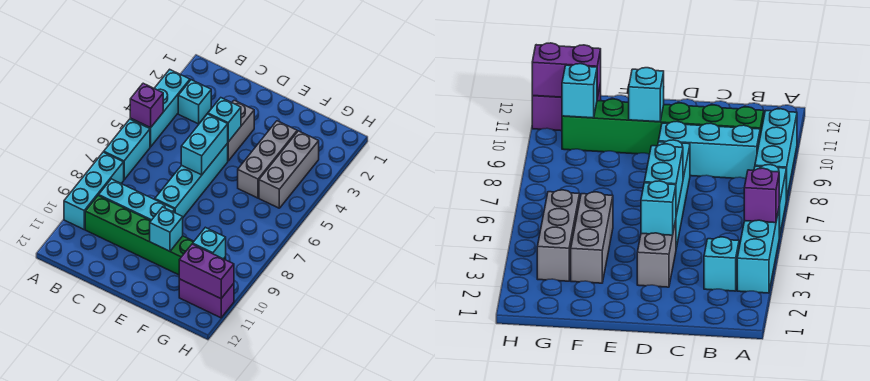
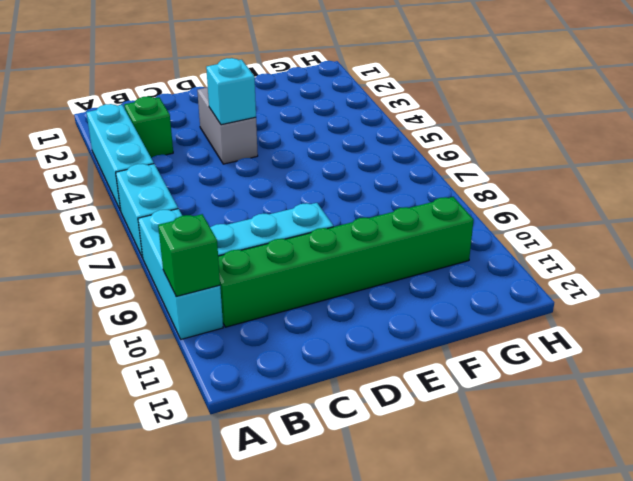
green 1x1 brick [158,214,220,297] -> none
green 1x1 brick [124,96,173,158] -> cyan 1x1 brick [178,80,211,124]
none -> cyan 1x4 brick [155,143,228,217]
none -> grey 1x3 brick [238,121,297,198]
none -> grey 1x3 brick [259,131,319,208]

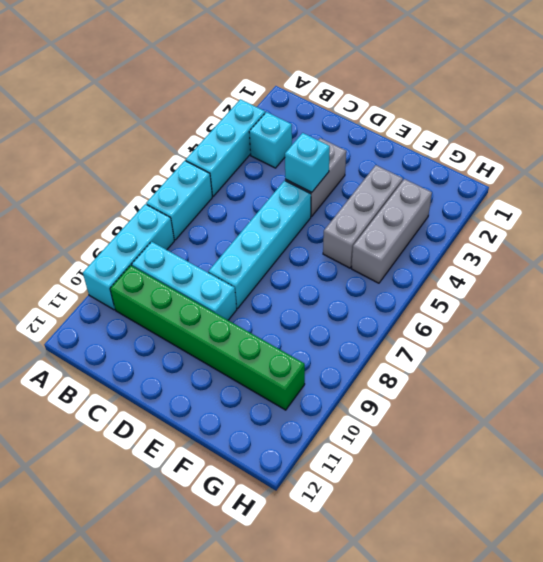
none -> purple 1x2 brick [179,279,234,318]
none -> purple 1x1 brick [130,83,163,128]
none -> cyan 1x2 brick [181,114,228,175]

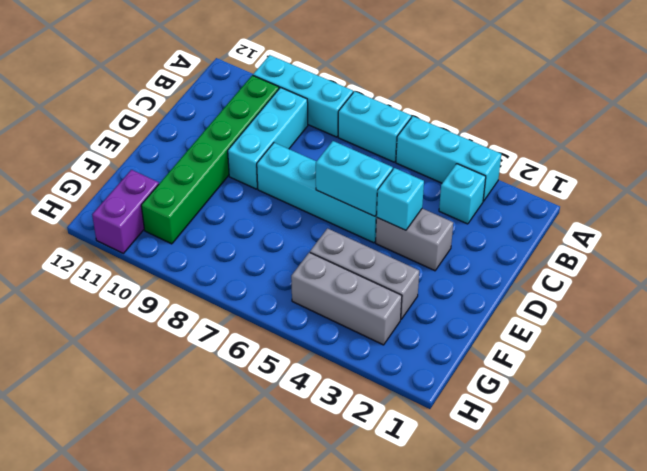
none -> purple 1x1 brick [130,83,163,128]
none -> cyan 1x1 brick [150,207,183,251]
none -> cyan 1x1 brick [193,227,226,259]

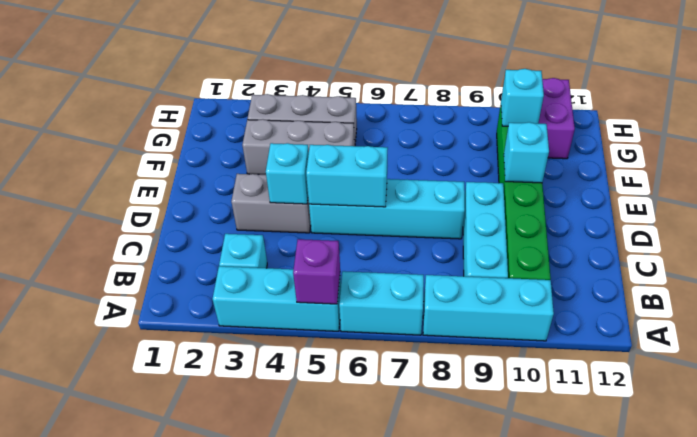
none -> purple 1x2 brick [179,244,234,299]

